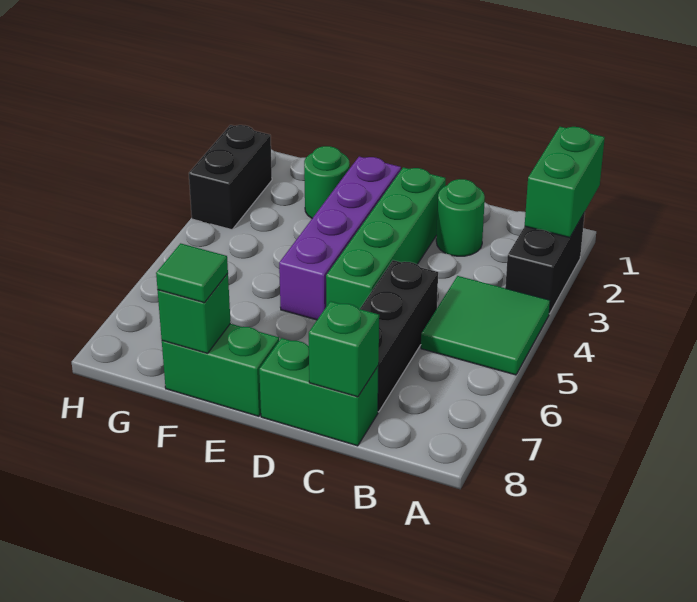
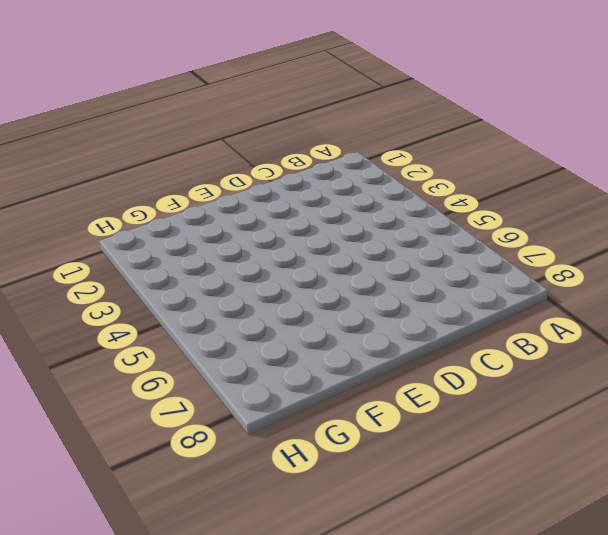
none -> black 1x2 brick [505,213,585,314]
none -> green 2x2 tile [421,276,550,375]
none -> green 1x1 round brick [436,179,485,256]

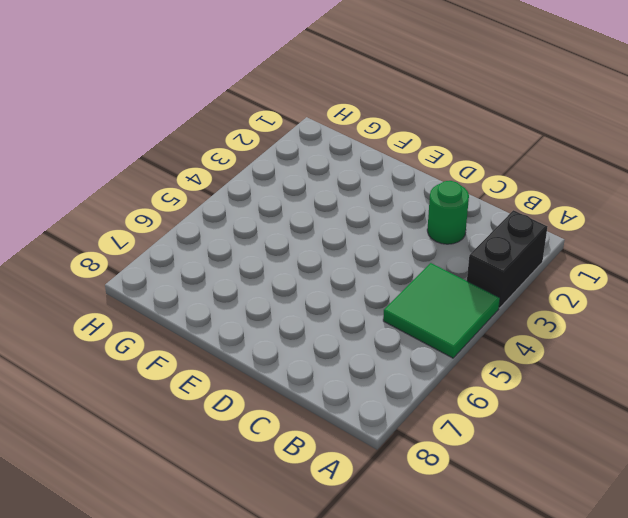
none -> black 1x3 brick [360,260,438,412]
none -> green 1x2 brick [259,338,379,446]
none -> green 1x4 brick [326,167,446,309]

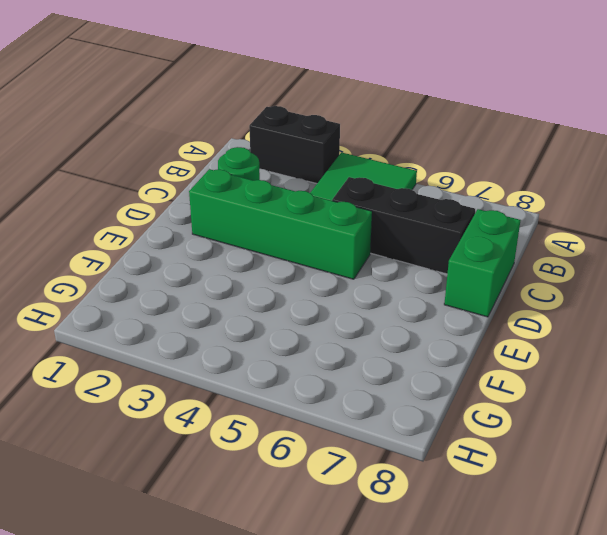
none -> purple 1x4 brick [279,157,401,320]
none -> green 1x2 brick [162,324,279,416]
none -> green 1x1 round brick [304,146,350,218]

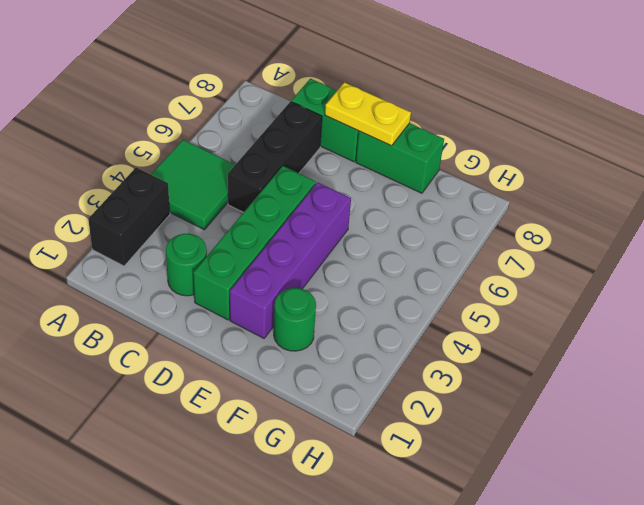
yellow 1x2 plate [325,82,411,146] -> none
none -> black 1x2 brick [189,125,272,230]
none -> green 1x2 brick [525,127,605,238]
none -> green 1x1 brick [309,301,379,397]

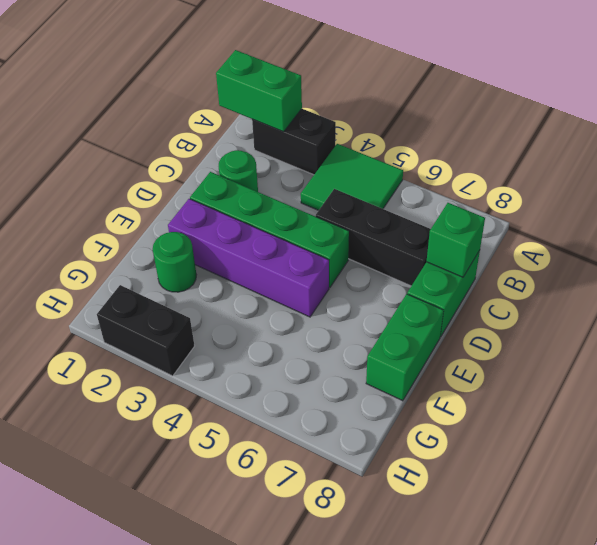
none -> green 1x1 brick [158,273,231,353]
none -> green 1x1 tile [156,243,228,303]

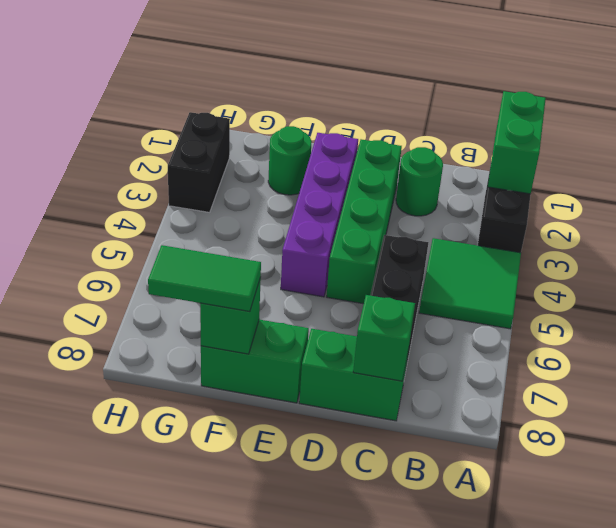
green 1x2 tile [148,245,261,312] -> green 1x1 tile [156,243,228,303]

